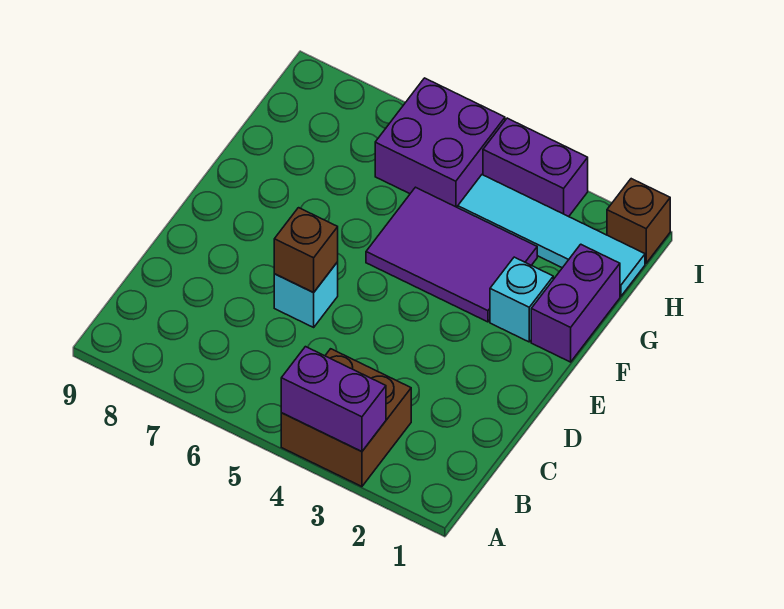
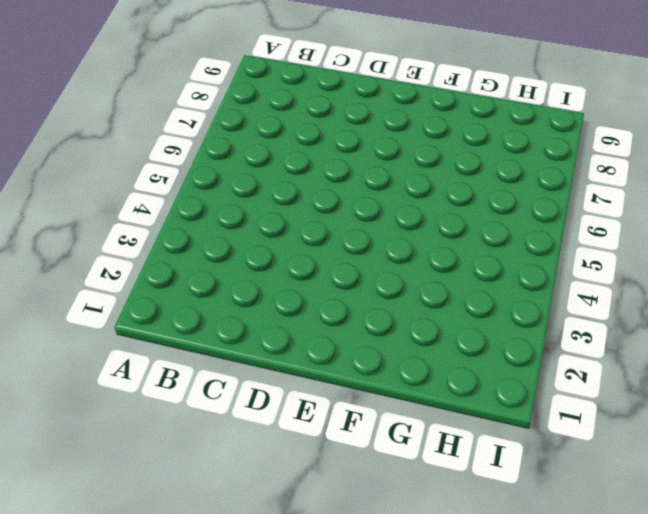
none -> brown 2x2 brick [281,349,411,487]
none -> cyan 1x1 brick [274,262,338,327]

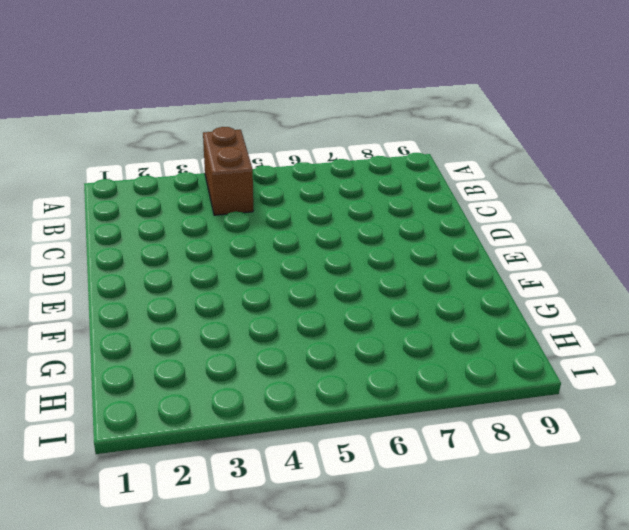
brown 1x2 brick [203,127,253,215] -> brown 2x2 brick [281,349,411,487]
none -> cyan 1x1 brick [274,262,338,327]
none -> purple 1x2 brick [531,244,620,362]

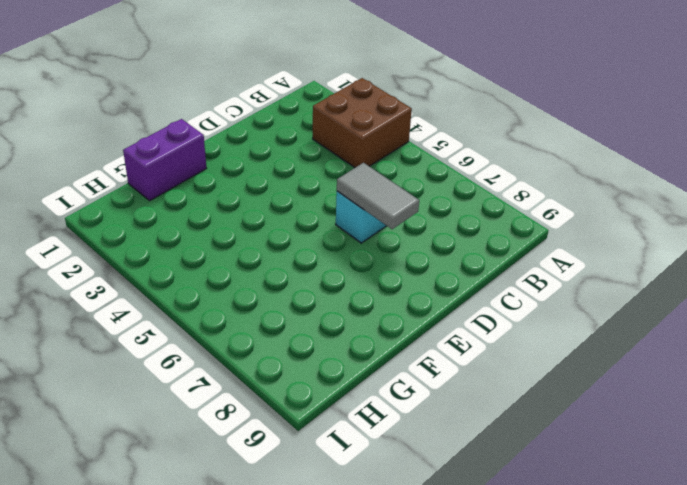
grey 1x2 tile [337,163,419,229] -> brown 1x1 brick [274,208,338,293]
none -> cyan 1x1 brick [490,257,553,342]
none -> purple 2x3 tile [366,187,537,322]

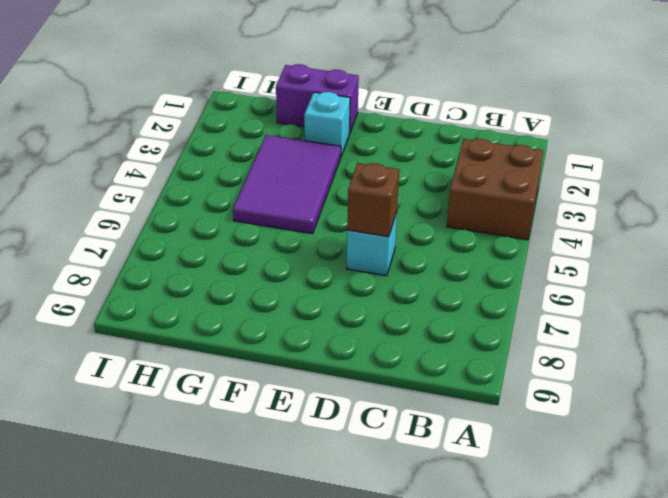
none -> cyan 1x4 tile [458,175,645,296]
none -> purple 2x2 brick [375,78,505,208]

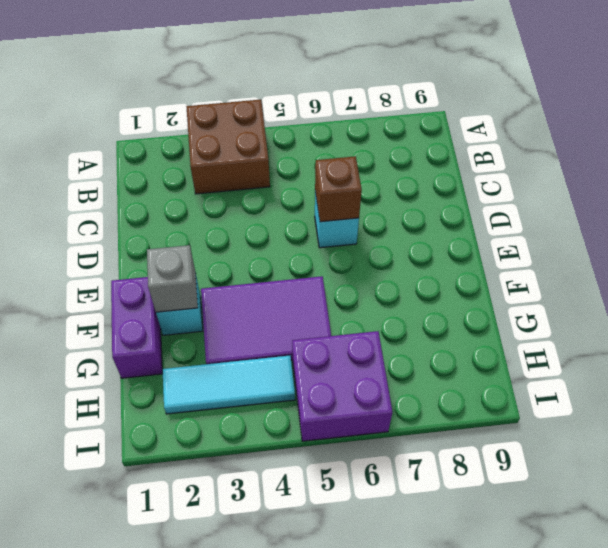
grey 1x1 brick [147,245,198,312] -> none
cyan 1x3 tile [162,356,295,414] -> cyan 1x4 tile [458,175,645,296]
none -> brown 1x1 brick [607,179,670,263]
none -> purple 1x2 brick [483,118,588,217]

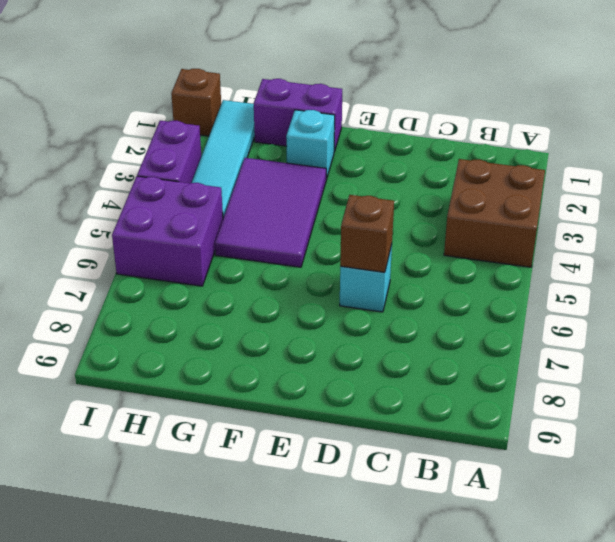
none -> purple 1x2 brick [281,347,386,452]

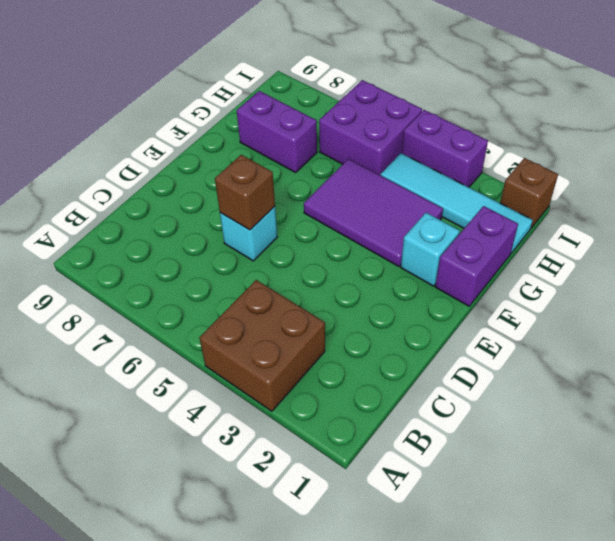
purple 1x2 brick [237,91,317,172] -> purple 1x2 brick moved to [281,347,386,452]

